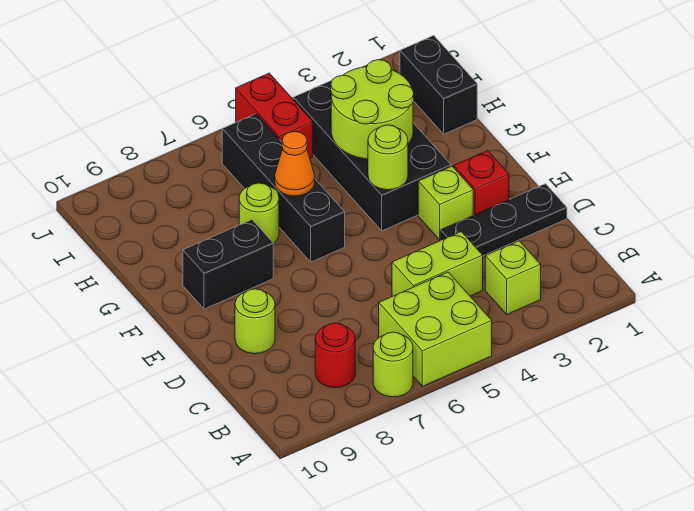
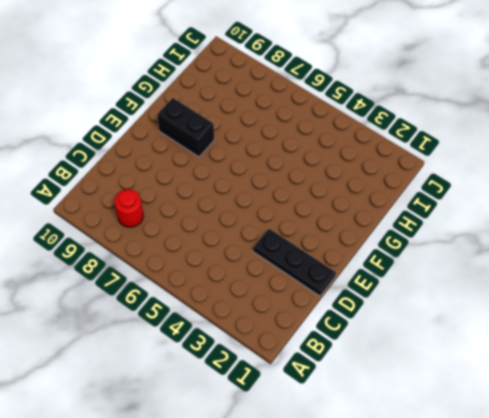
none -> lime 2x2 brick [379,272,492,386]
none -> lime 1x1 round brick [373,332,413,397]
none -> lime 1x1 brick [485,241,541,314]

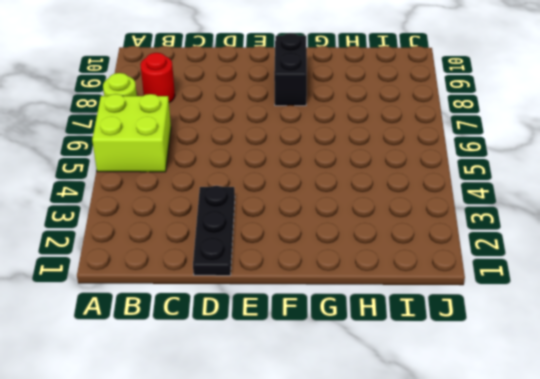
none -> lime 1x1 brick [485,241,541,314]
none -> lime 1x2 brick [392,232,483,296]
none -> lime 1x1 round brick [235,289,275,354]

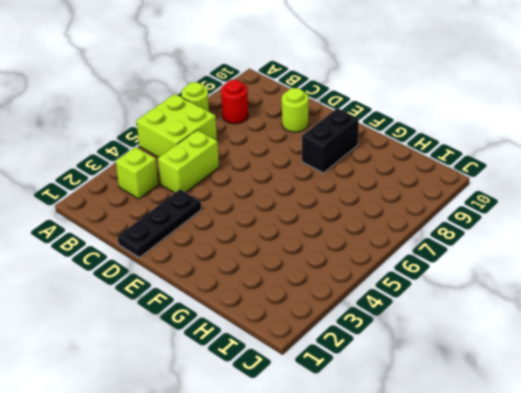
none -> red 1x1 brick [454,151,509,215]
none -> lime 1x1 brick [418,166,473,240]
none -> black 2x4 brick [293,80,451,231]

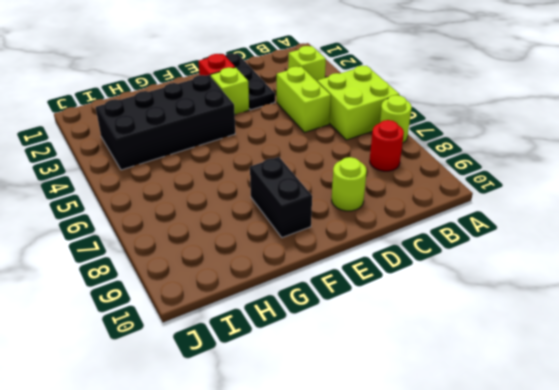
none -> black 1x4 brick [222,114,345,262]
none -> lime 1x1 round brick [239,183,279,243]
none -> black 1x2 brick [400,36,477,134]

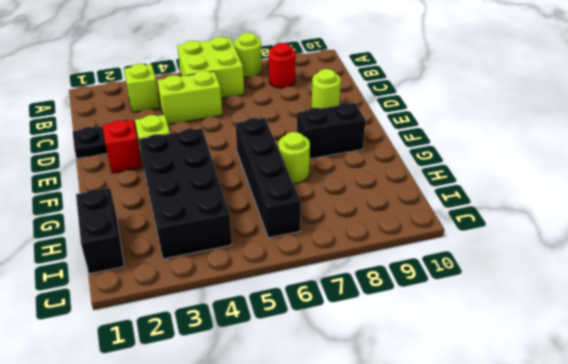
none -> red 1x2 brick [236,73,313,158]
none -> lime 1x1 round brick [368,125,408,190]
none -> lime 2x2 round brick [331,60,414,159]

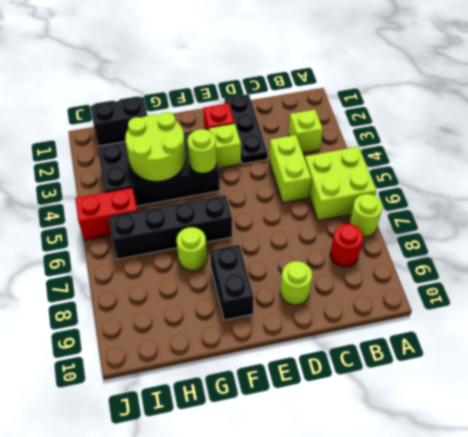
none -> orange 1x1 cone [275,131,315,196]

